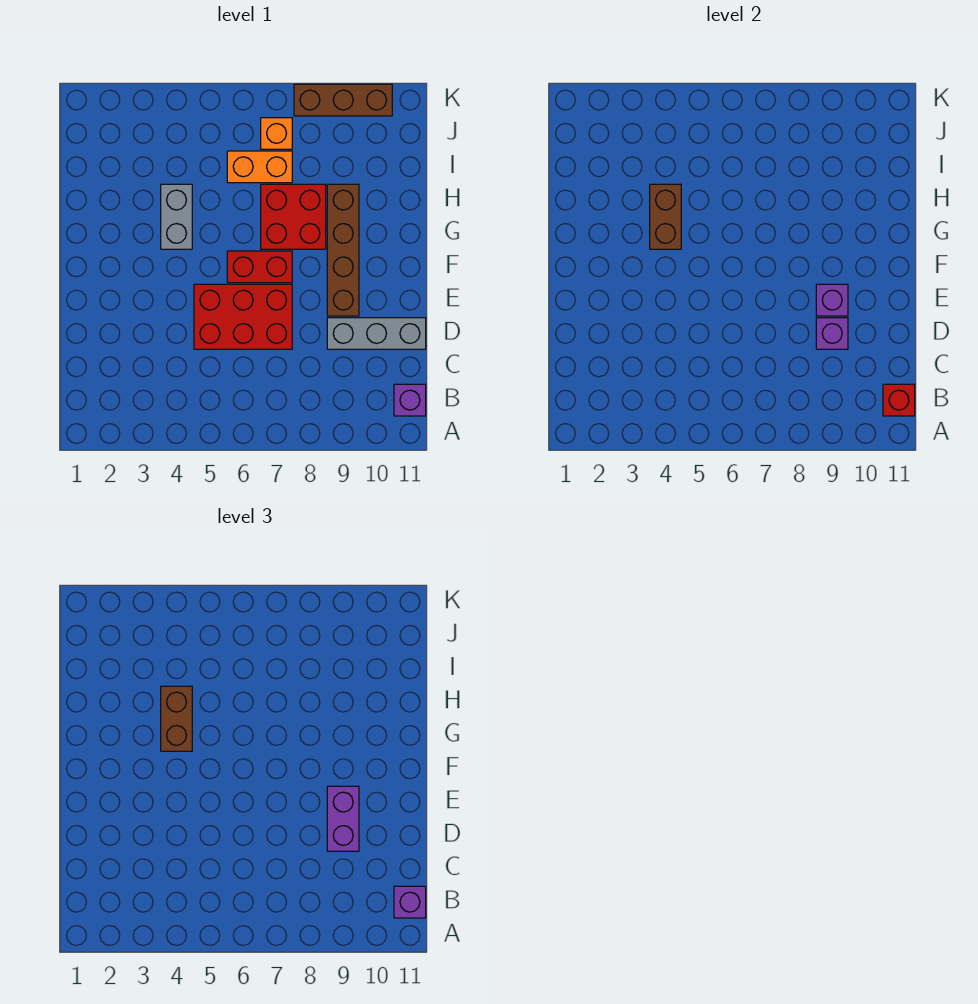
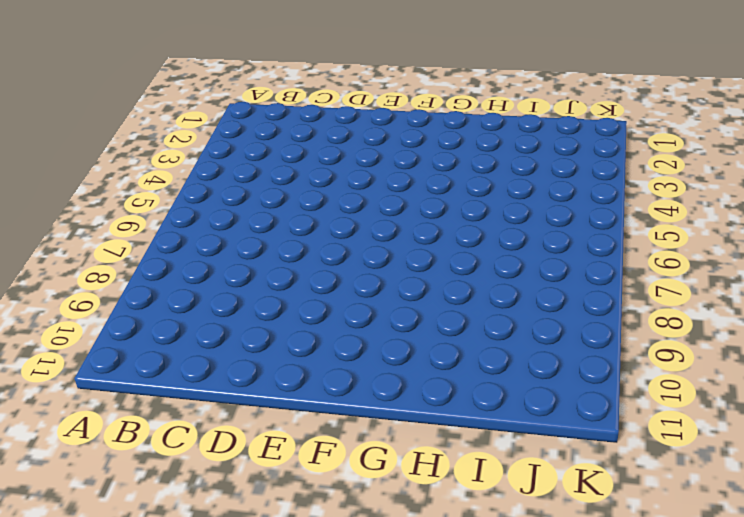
none -> purple 1x1 brick [394,384,426,416]
none -> red 2x3 brick [194,284,292,349]
none -> grey 1x3 brick [327,318,426,349]

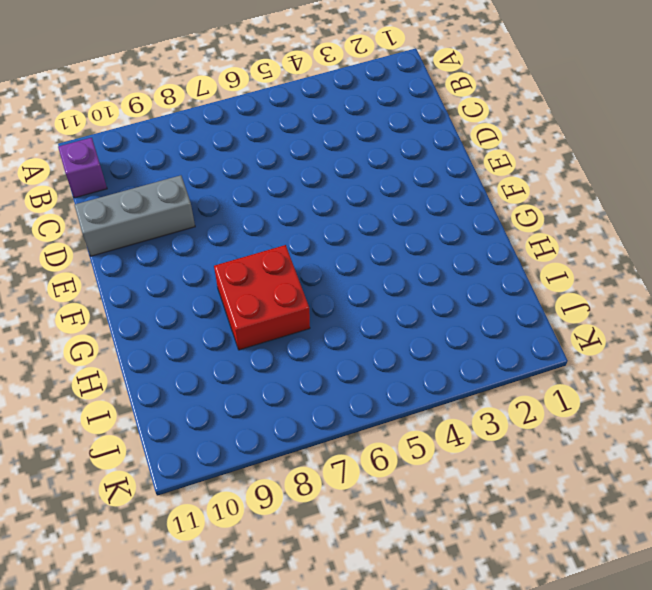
none -> red 2x3 brick [194,284,292,349]
none -> brown 1x4 brick [327,184,359,316]
none -> red 1x2 brick [227,251,292,283]

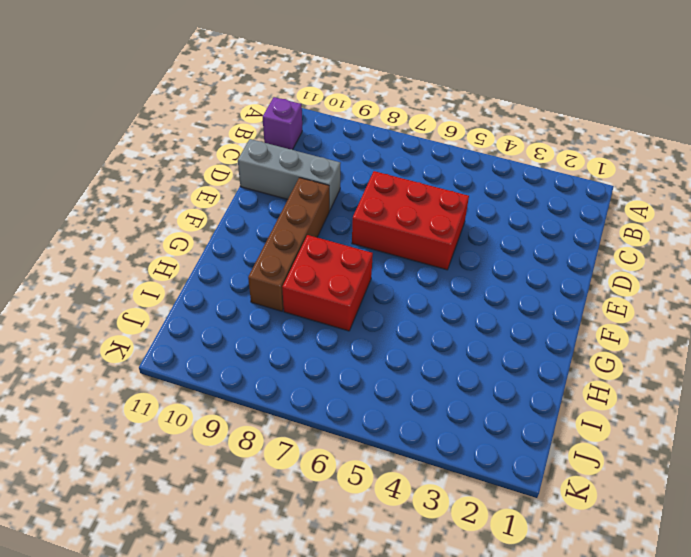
none -> red 1x2 brick [227,251,292,283]
none -> grey 1x2 brick [161,184,192,249]
none -> orange 1x2 brick [227,151,292,183]

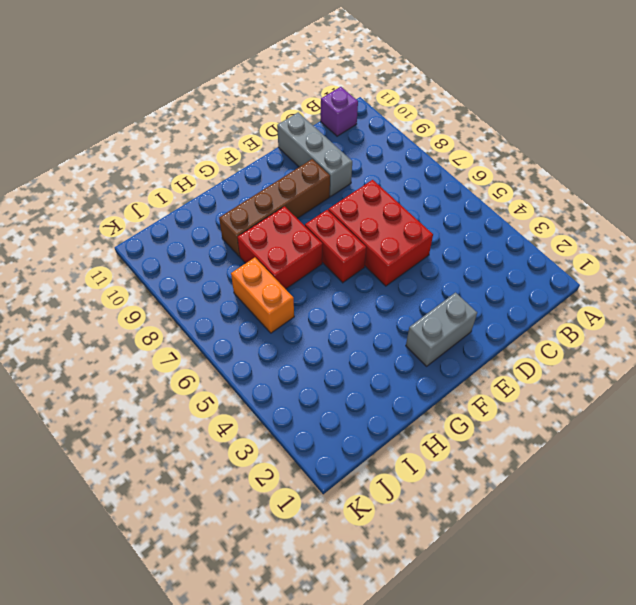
grey 1x2 brick [406,293,477,366] -> grey 1x2 brick moved to [161,184,192,249]
none -> orange 1x1 brick [261,118,292,149]
none -> brown 1x3 brick [294,84,392,116]
none -> red 1x1 brick [883,384,915,416]

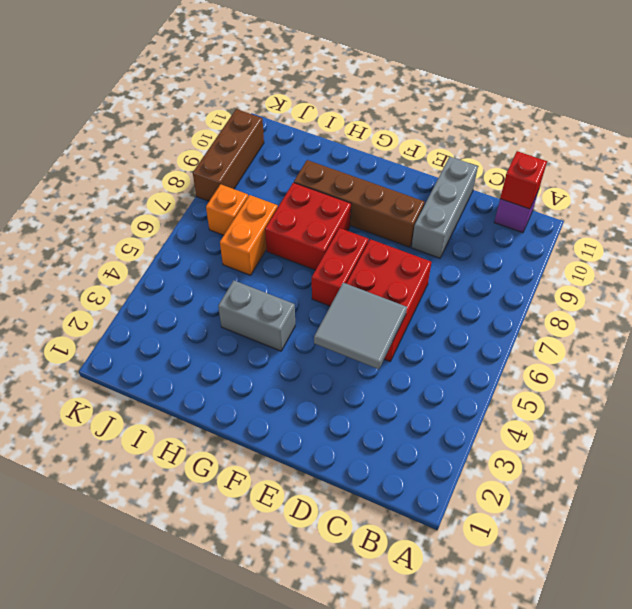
grey 2x2 tile [314,283,407,369] -> none
none -> purple 1x1 brick [816,318,848,349]
none -> purple 1x1 brick [816,284,848,316]
none -> brown 1x2 brick [650,184,681,249]

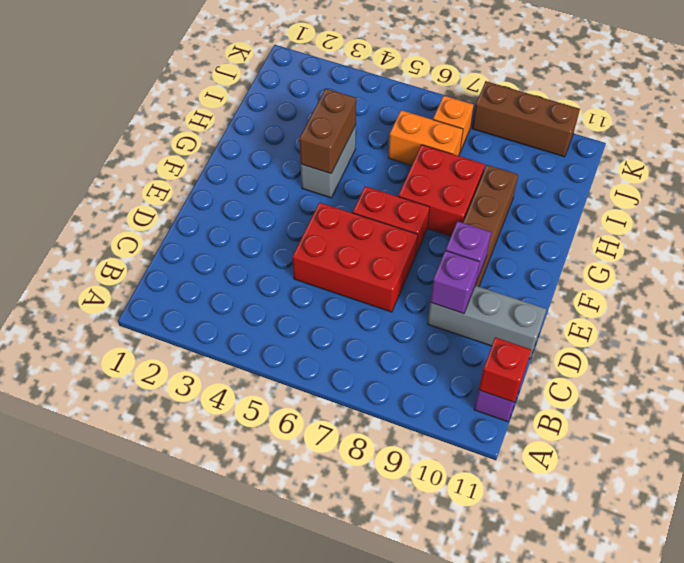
none -> purple 1x1 brick [394,886,426,918]
none -> purple 1x2 brick [327,786,359,851]
none -> brown 1x2 brick [161,686,192,751]

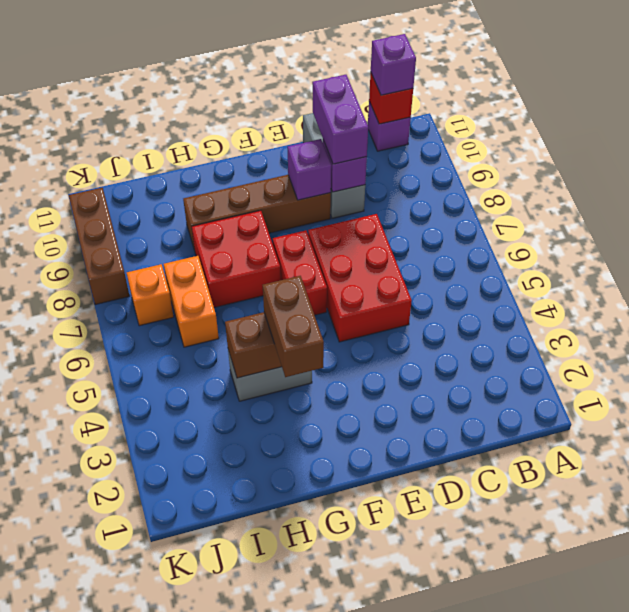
purple 1x2 brick [312,75,368,164] -> purple 1x2 brick turned to [327,786,359,851]
brown 1x2 brick [263,276,324,377] -> brown 1x2 brick turned to [161,686,192,751]

